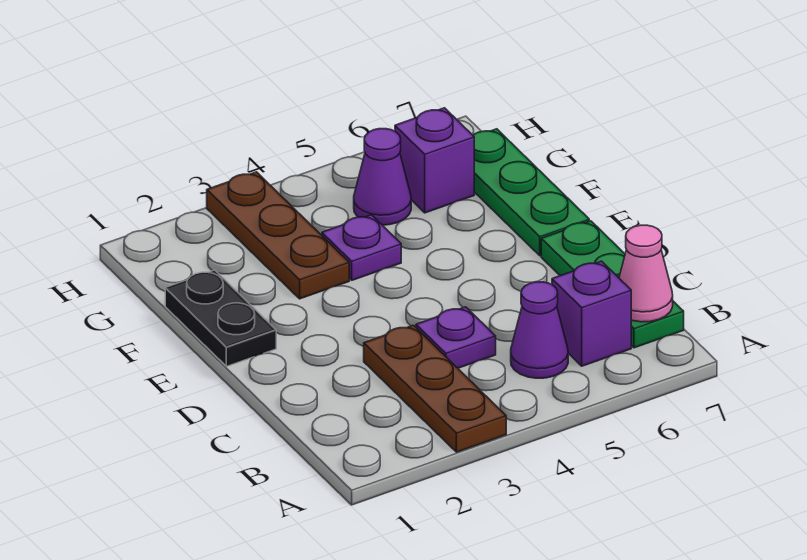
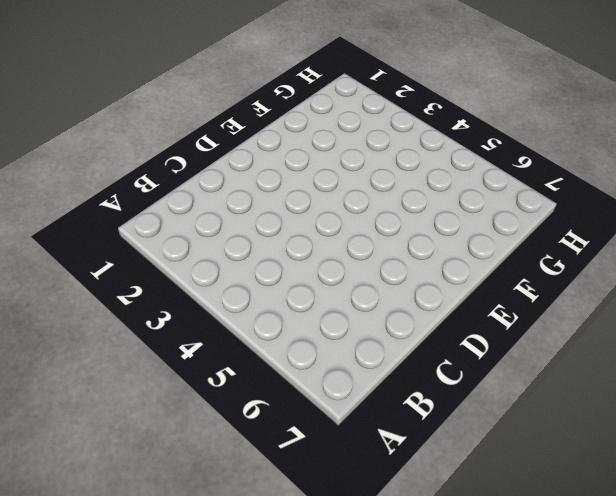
none -> brown 1x3 plate [364,325,506,452]
none -> purple 1x1 cone [511,282,568,378]
none -> purple 1x1 brick [552,261,631,366]

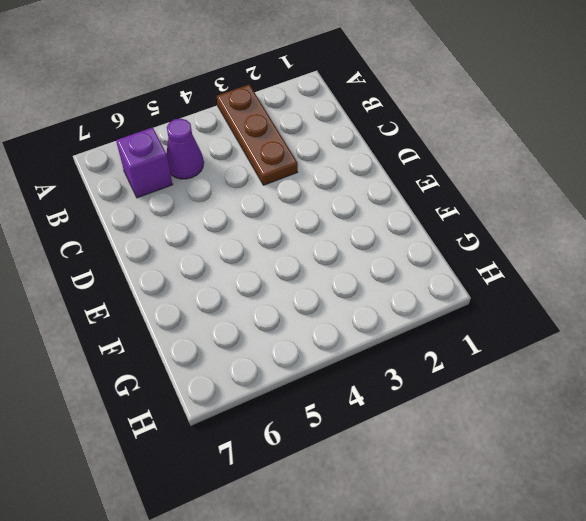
none -> green 1x3 plate [541,221,684,348]
none -> purple 1x1 plate [416,307,496,368]
none -> black 1x2 plate [165,270,276,366]

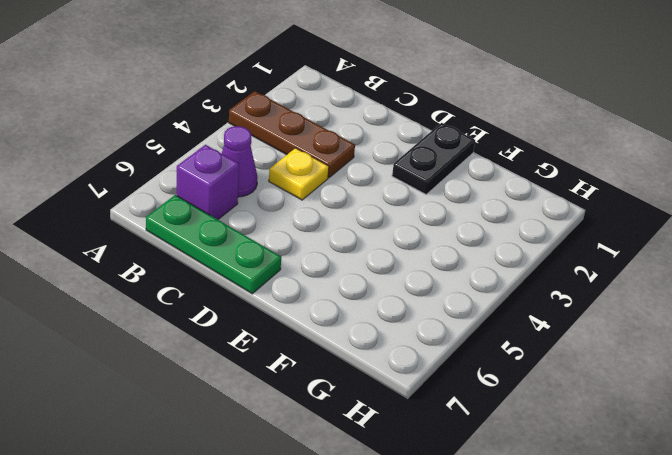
yellow 1x1 plate [269,148,329,200] -> purple 1x1 plate [416,307,496,368]
black 1x2 plate [392,123,475,194] -> black 1x2 plate turned to [165,270,276,366]
none -> green 1x3 plate [473,129,589,256]
none -> brown 1x3 plate [207,172,349,299]
none -> purple 1x1 plate [322,215,401,280]

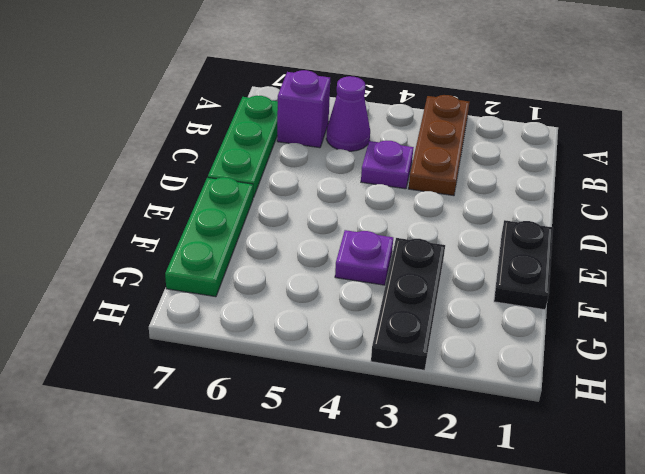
black 1x3 plate [371,238,445,370] -> brown 1x3 plate [207,172,349,299]
none -> purple 1x1 cone [354,129,411,225]
none -> purple 1x1 brick [395,108,474,213]
none -> pink 1x1 cone [619,225,673,322]

